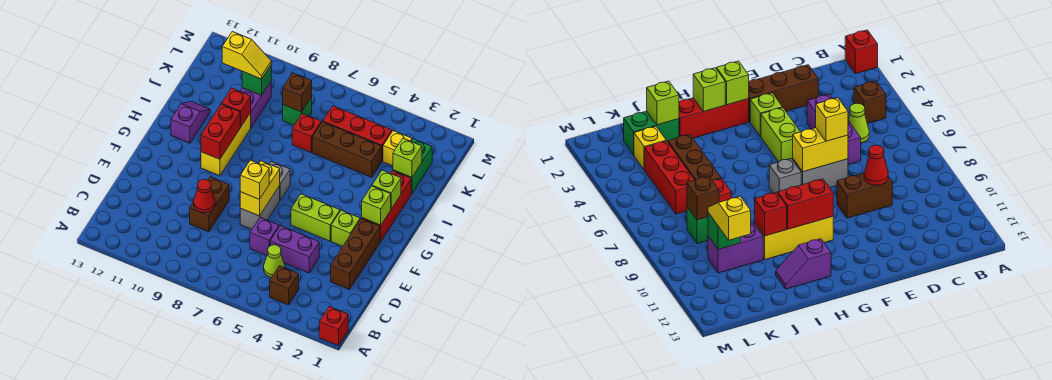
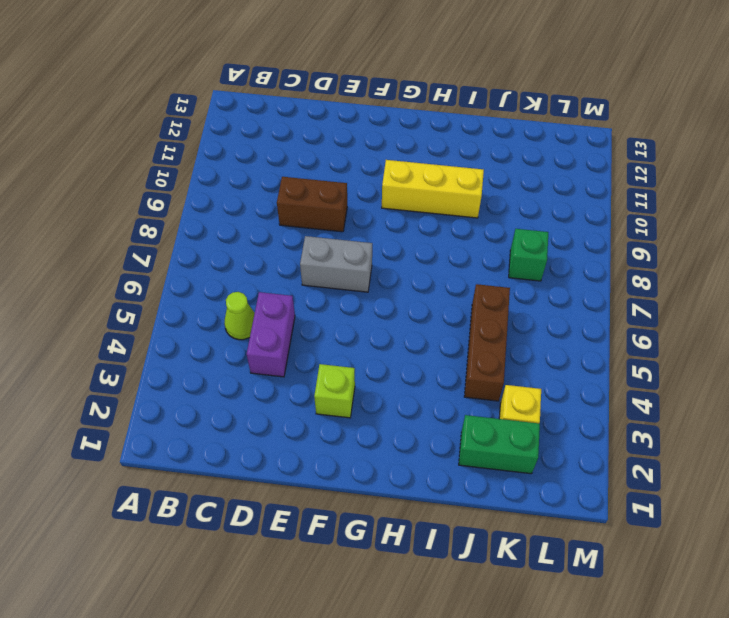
none -> red 1x1 brick [319,307,348,346]
none -> brown 1x1 brick [270,266,299,305]
none -> brown 1x3 brick [331,218,381,289]
none -> purple 1x1 brick [250,218,279,256]

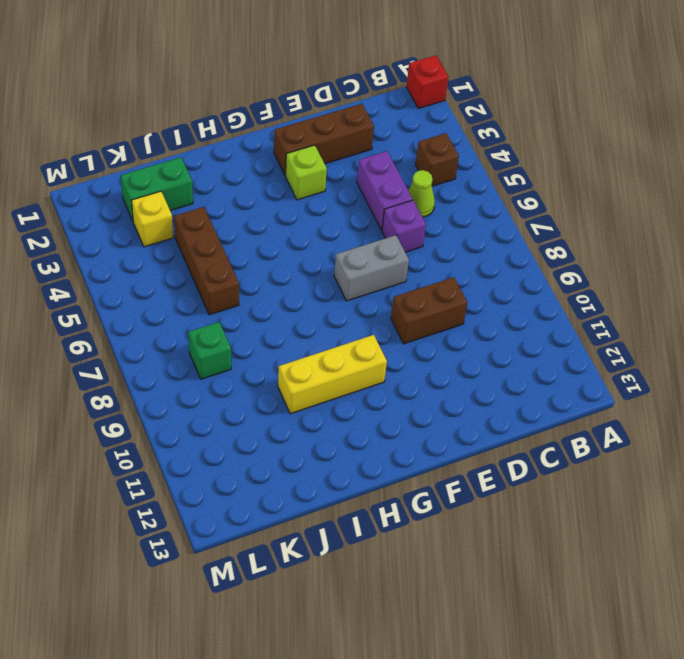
none -> lime 1x2 brick [291,194,340,241]
none -> red 1x3 brick [362,171,411,241]
none -> grey 1x1 brick [270,161,290,200]
none -> purple 1x2 slope [171,102,210,143]

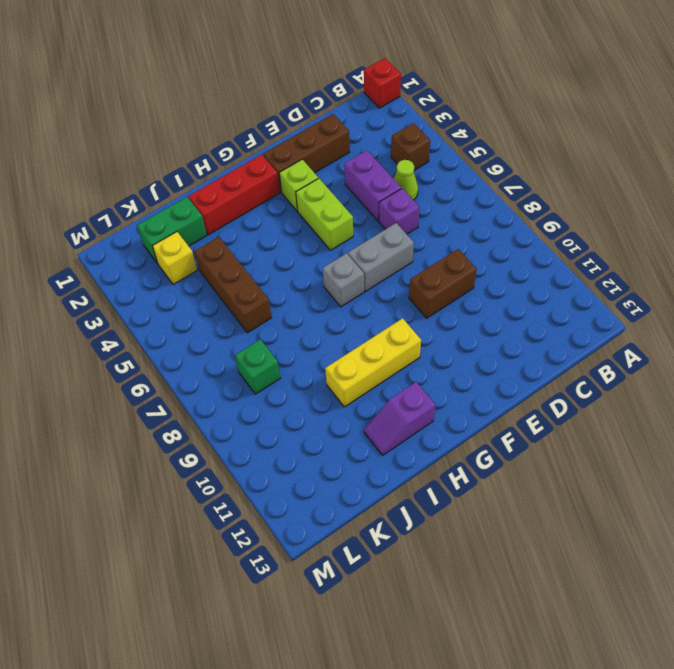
none -> red 1x1 brick [292,113,321,152]
none -> purple 1x2 brick [240,82,271,127]
none -> red 1x3 brick [323,106,392,161]
none -> red 1x1 cone [194,179,215,212]

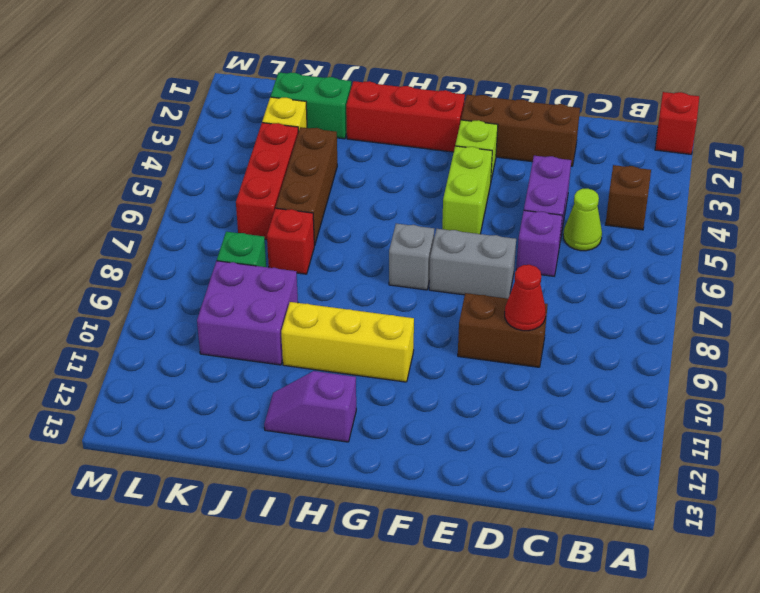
purple 2x2 brick [197,261,298,365] -> purple 1x2 brick [240,82,271,127]
none -> yellow 1x2 brick [240,161,280,216]
none -> lime 1x1 brick [362,186,391,225]
none -> red 1x2 brick [201,104,240,159]
none -> lime 1x1 brick [372,170,401,209]

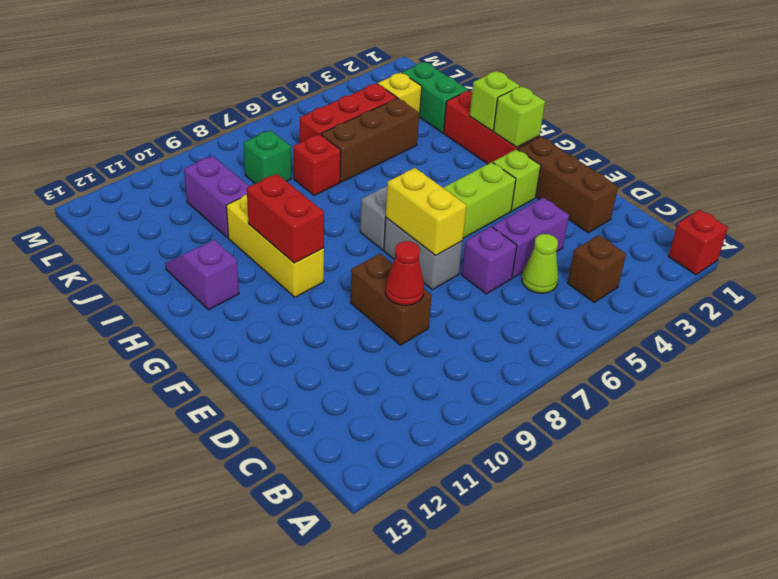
none -> red 1x1 brick [222,88,251,127]
none -> lime 1x1 brick [393,138,422,177]
none -> brown 1x1 brick [283,73,312,112]
none -> green 1x1 brick [242,65,271,96]

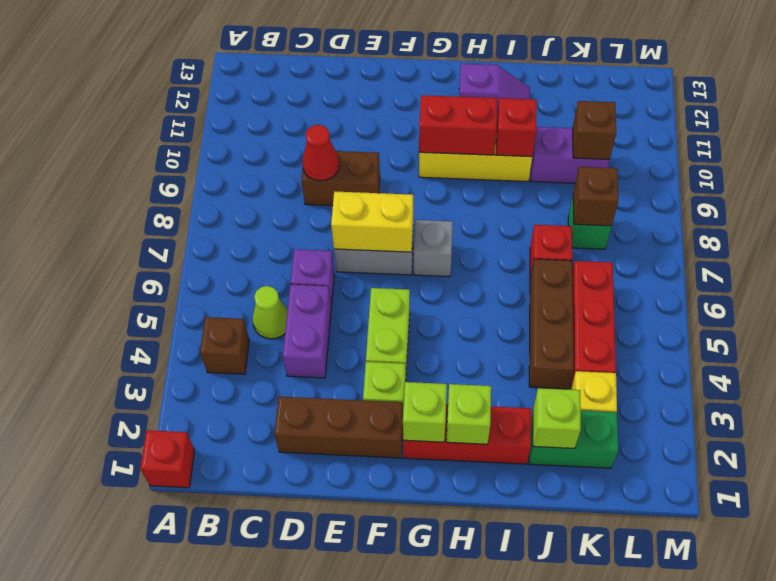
brown 1x1 brick [573,101,616,160] -> green 1x1 brick [242,65,271,96]
none -> yellow 1x1 brick [240,160,269,199]
none -> yellow 1x2 slope [222,32,271,79]

